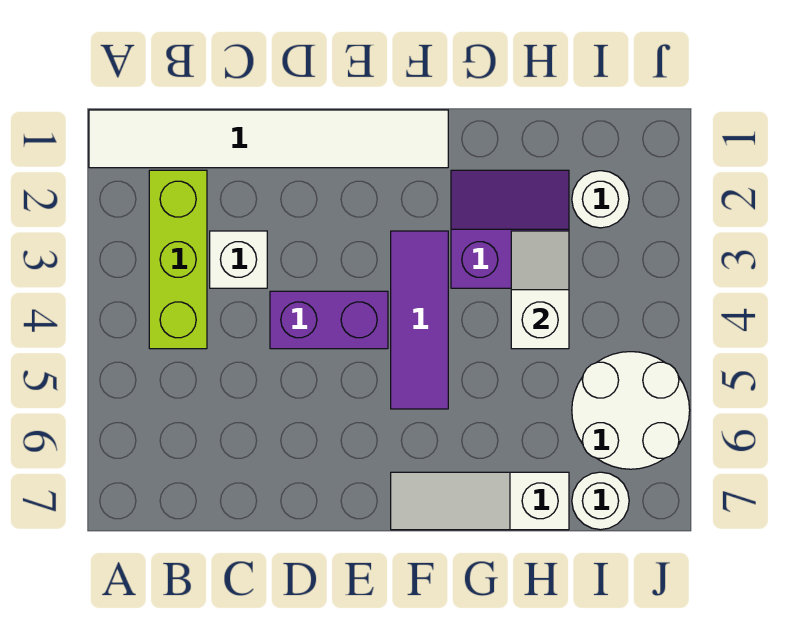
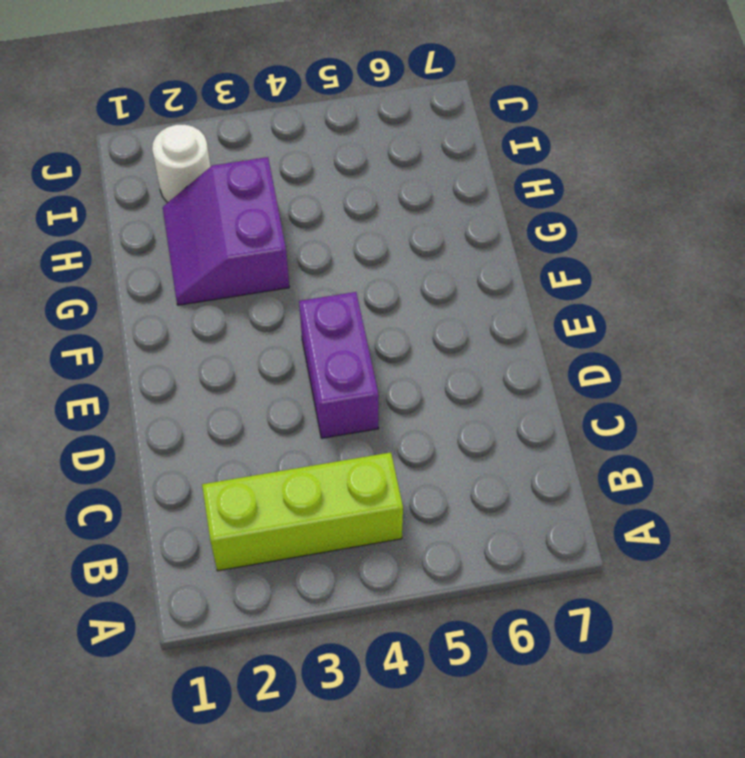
none -> white 1x6 tile [89,110,448,168]
none -> white 1x1 brick [210,231,267,288]

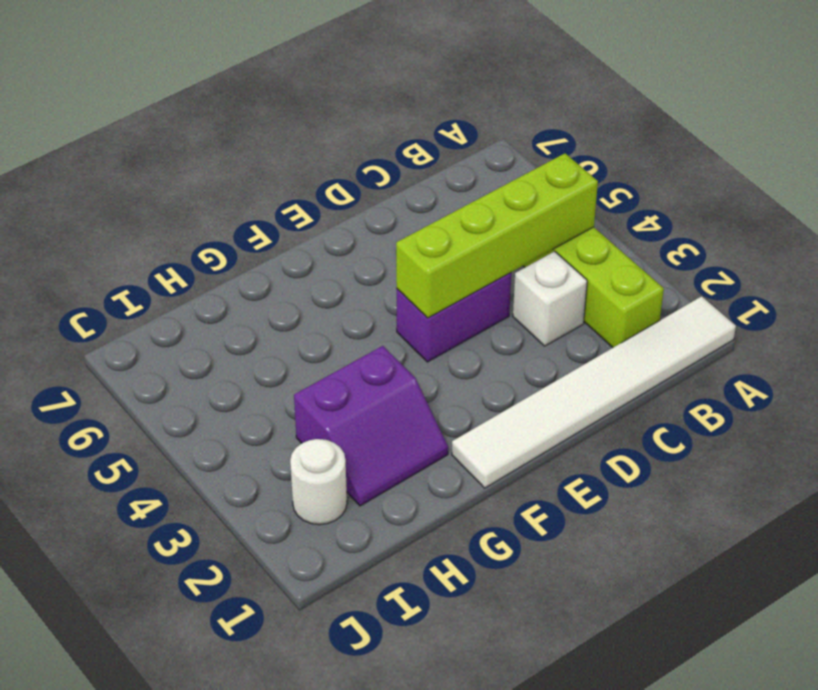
lime 1x4 brick [396,153,598,318] -> none
none -> purple 1x3 tile [391,231,448,409]
none -> white 1x3 slope [391,472,569,530]

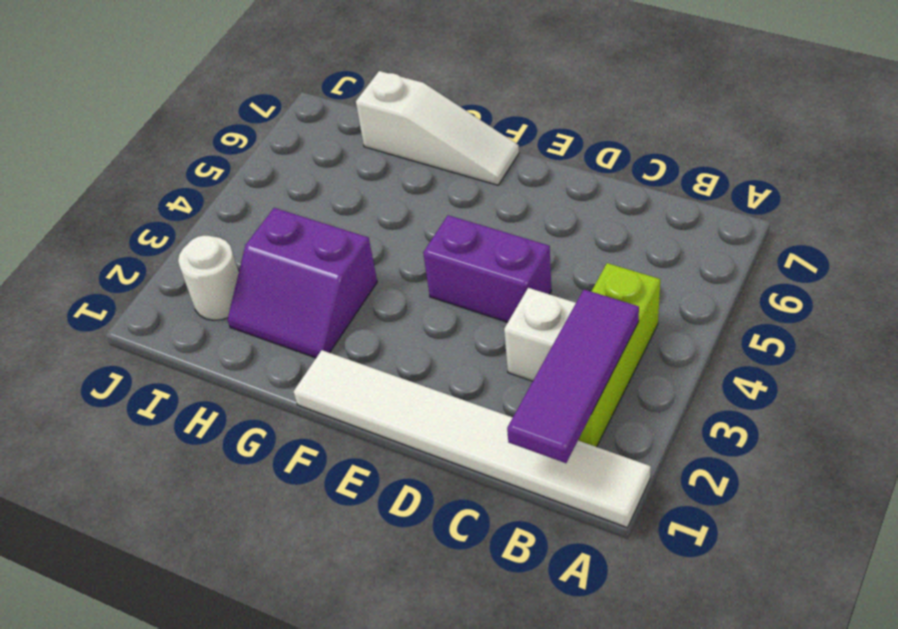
purple 1x3 tile [507,290,639,463] -> purple 1x3 tile moved to [391,231,448,409]
none -> white 2x2 round brick [572,352,690,469]
none -> white 1x1 round brick [572,472,629,530]

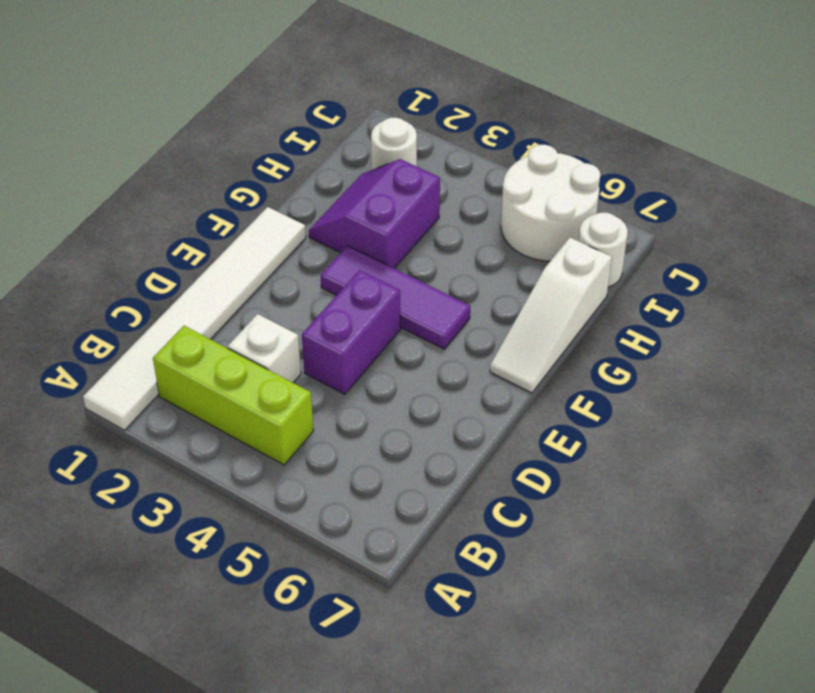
none -> white 1x2 slope [511,231,569,349]

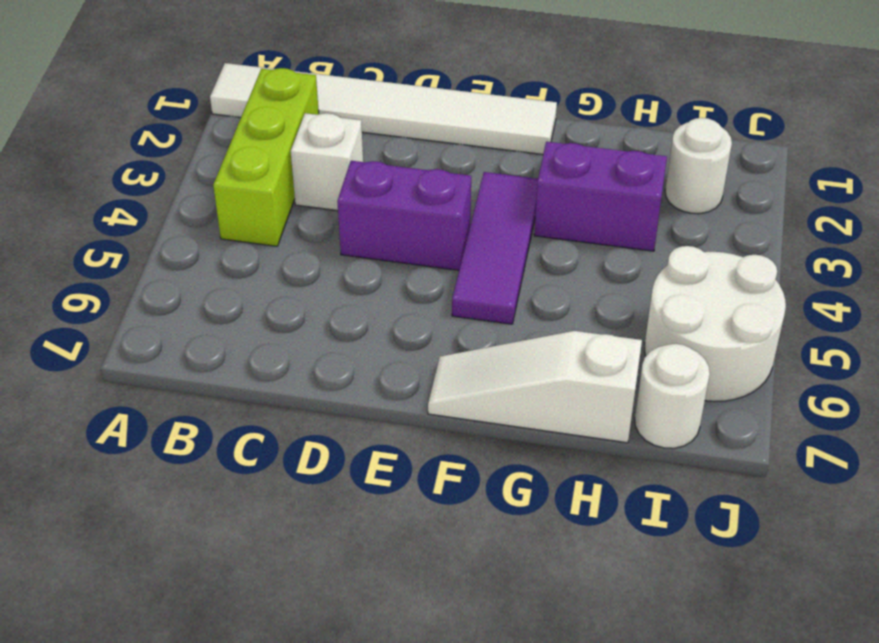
none -> white 1x2 slope [511,231,569,349]

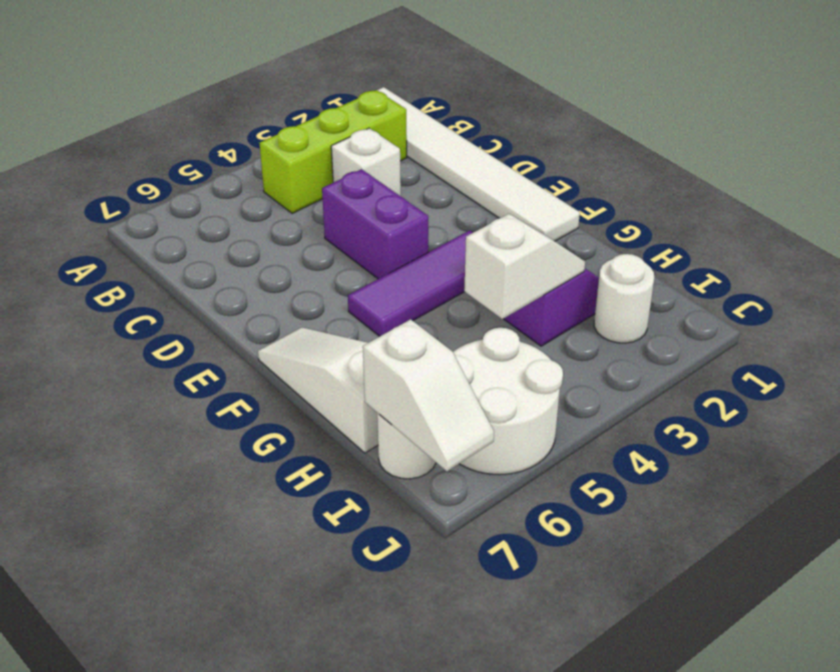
white 1x2 slope [363,319,494,471] -> none

